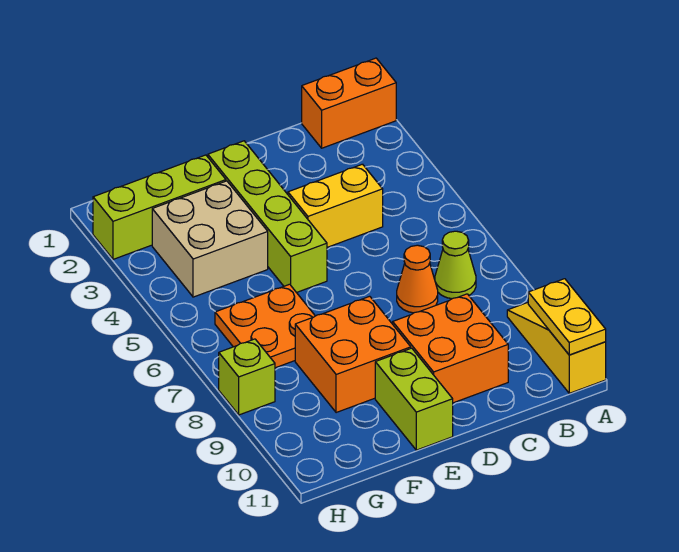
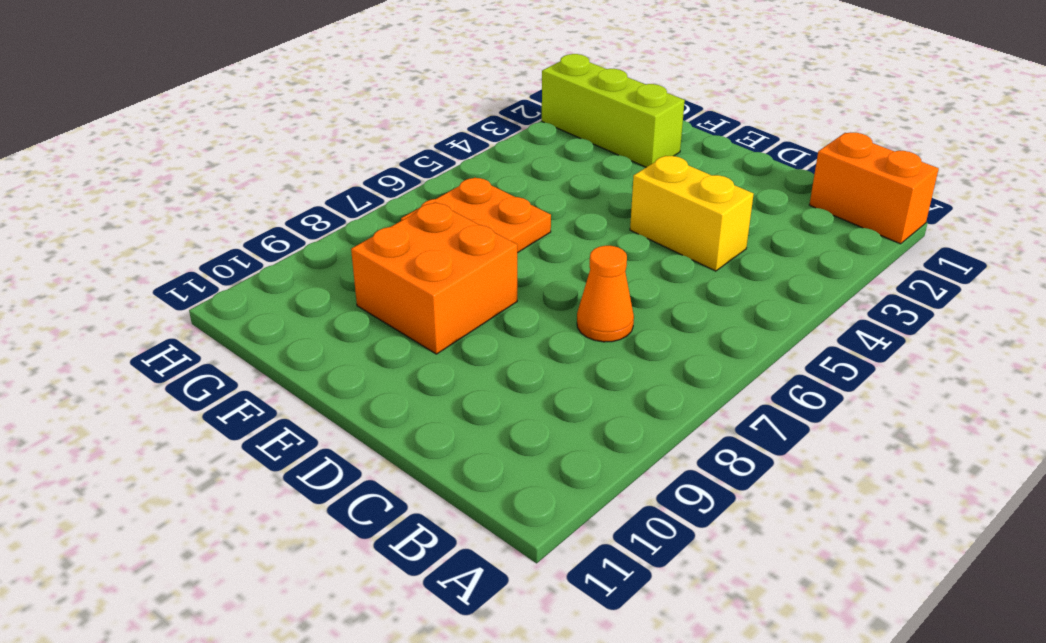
none -> yellow 1x3 slope [507,303,606,393]
none -> lime 1x1 cone [435,231,476,299]
none -> orange 2x2 brick [393,294,508,403]

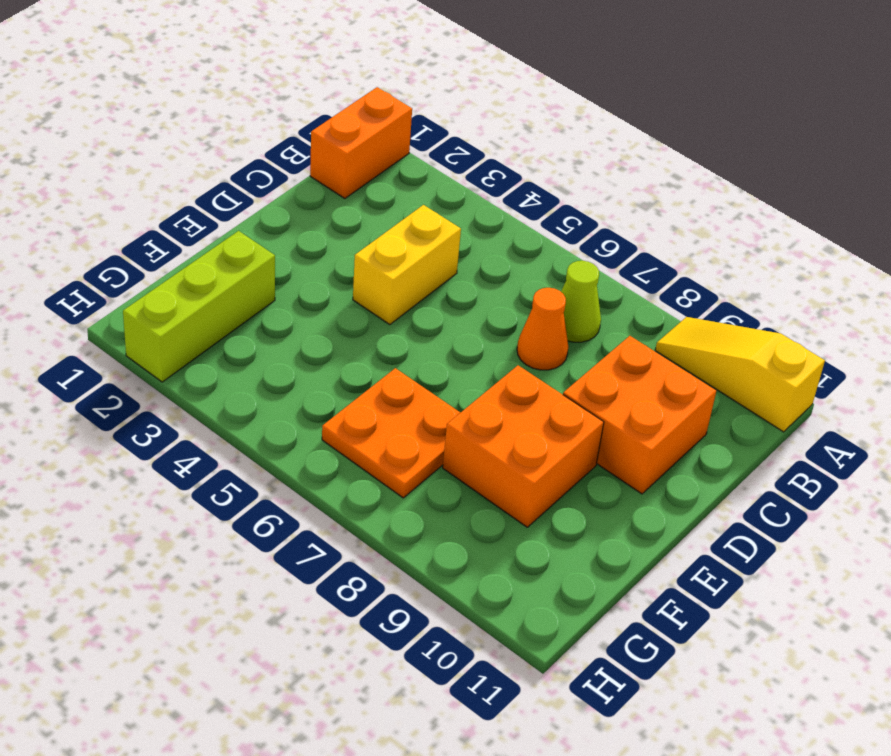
none -> lime 1x4 brick [208,141,327,293]
none -> lime 1x2 brick [375,348,453,450]
none -> tan 2x2 brick [152,181,268,297]

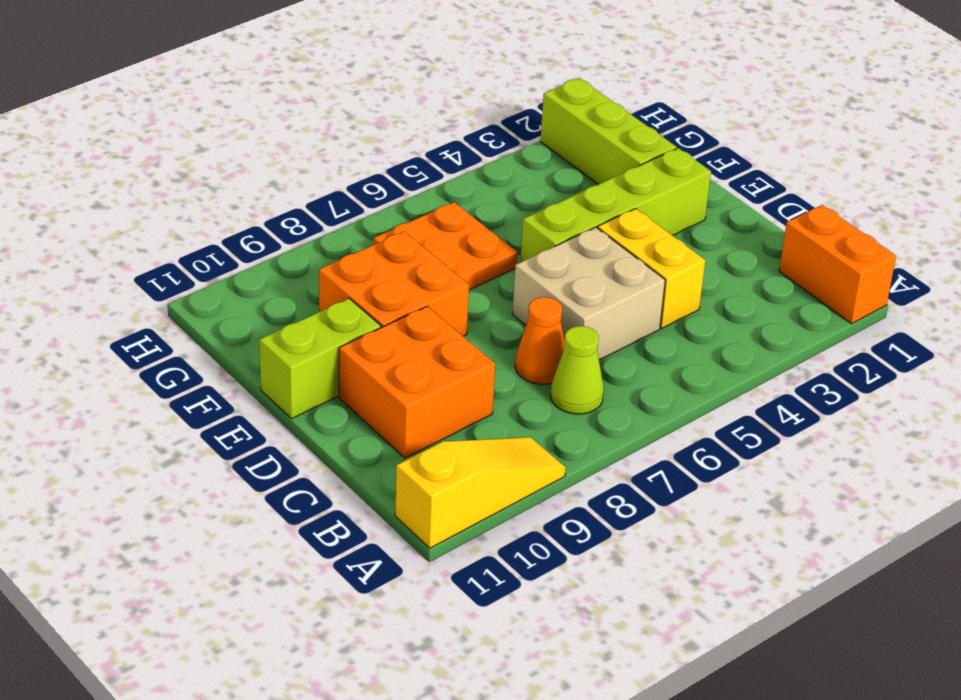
tan 2x2 brick [512,227,665,360] -> tan 2x2 brick moved to [152,181,268,297]
none -> lime 1x1 brick [219,339,275,415]
none -> yellow 1x2 plate [528,279,606,355]

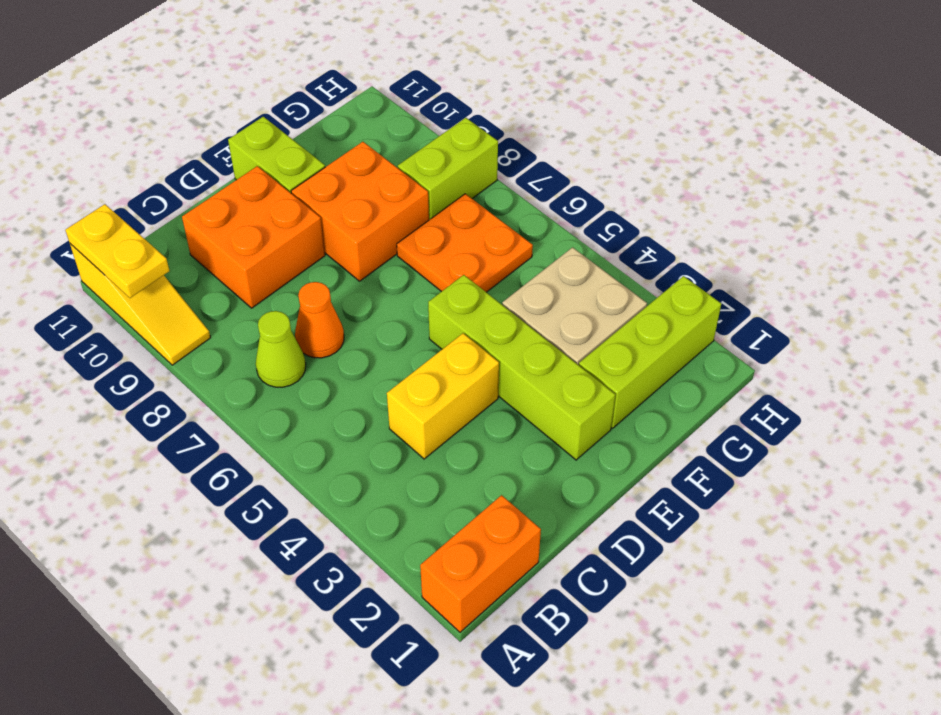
lime 1x2 brick [398,118,498,220] -> lime 1x1 brick [219,339,275,415]

